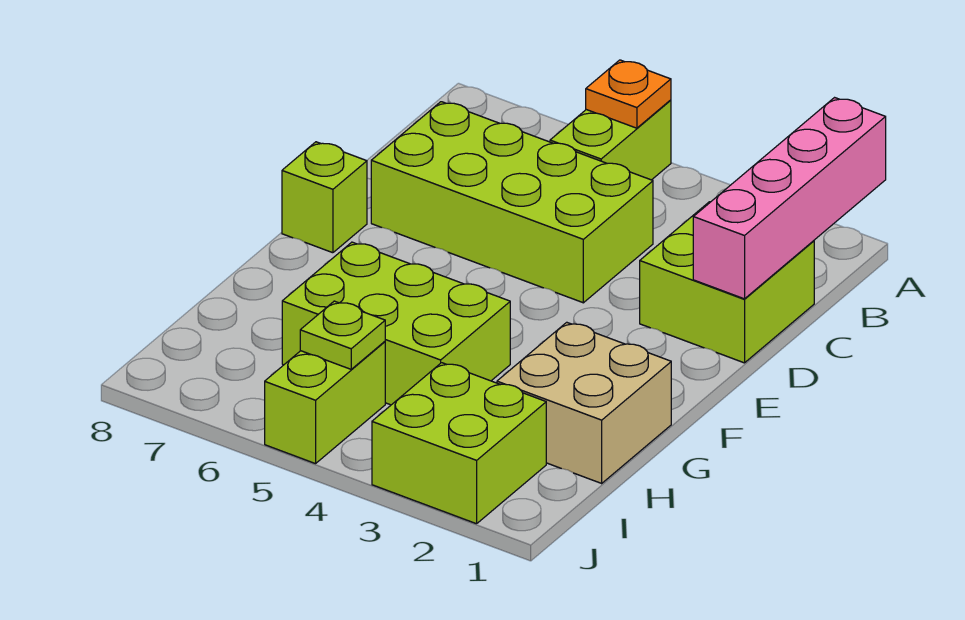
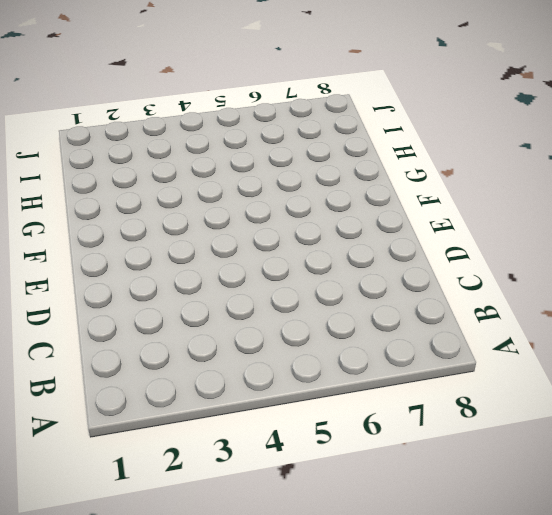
none -> lime 1x2 brick [550,100,671,180]
none -> lime 2x2 brick [640,202,814,363]

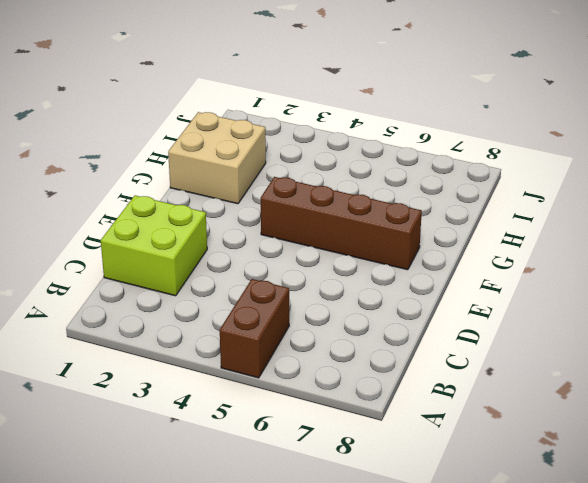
brown 1x2 brick [220,279,289,378] -> lime 1x2 brick [550,100,671,180]
brown 1x4 brick [261,177,422,270] -> none
none -> lime 2x4 brick [371,102,653,303]
none -> lime 1x1 brick [282,142,367,253]

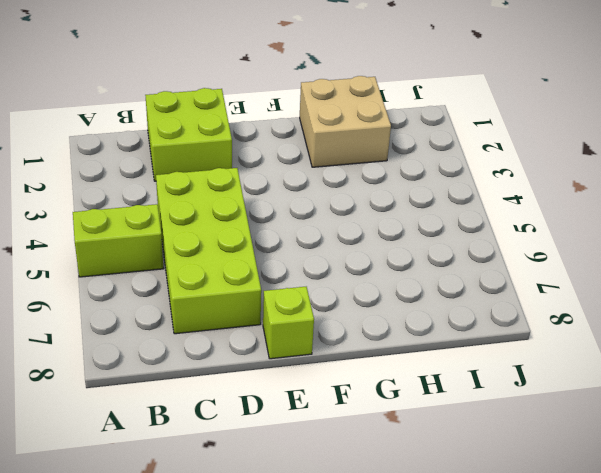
none -> lime 2x3 brick [282,242,510,405]
none -> lime 2x2 brick [372,363,546,524]

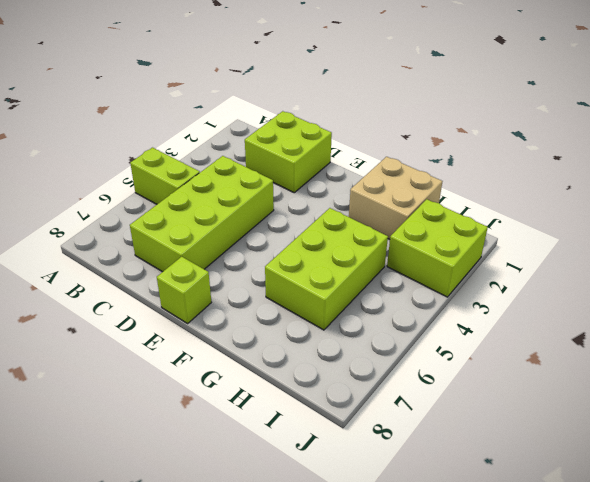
none -> lime 1x2 brick [265,342,385,464]
none -> pink 1x4 brick [693,98,886,299]

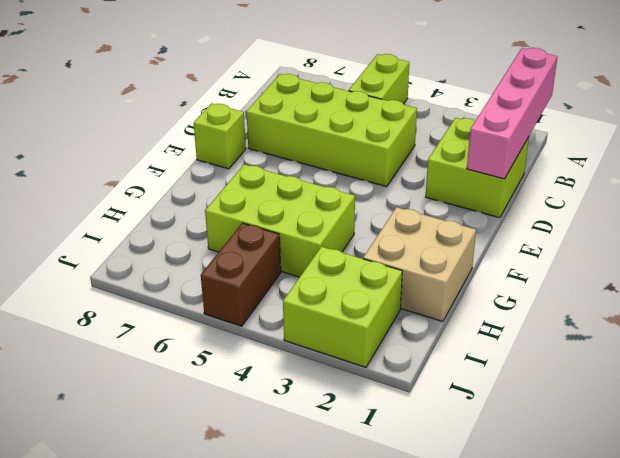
brown 1x2 brick [201,223,281,326] -> lime 1x2 brick [265,342,385,464]
none -> orange 1x1 plate [586,60,671,128]
none -> lime 1x1 plate [300,301,385,369]

